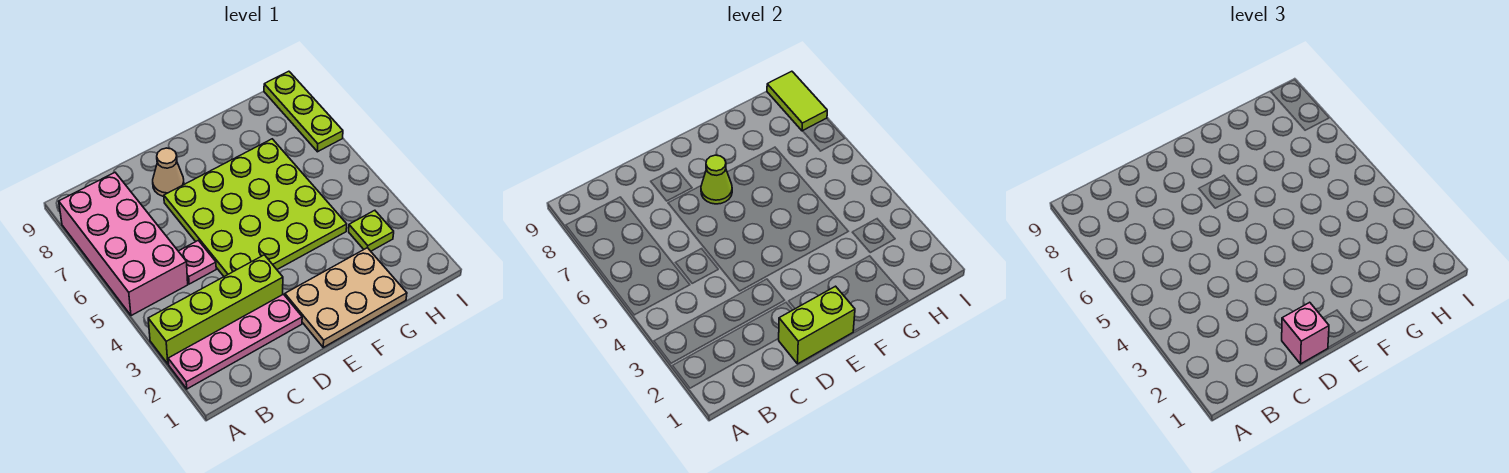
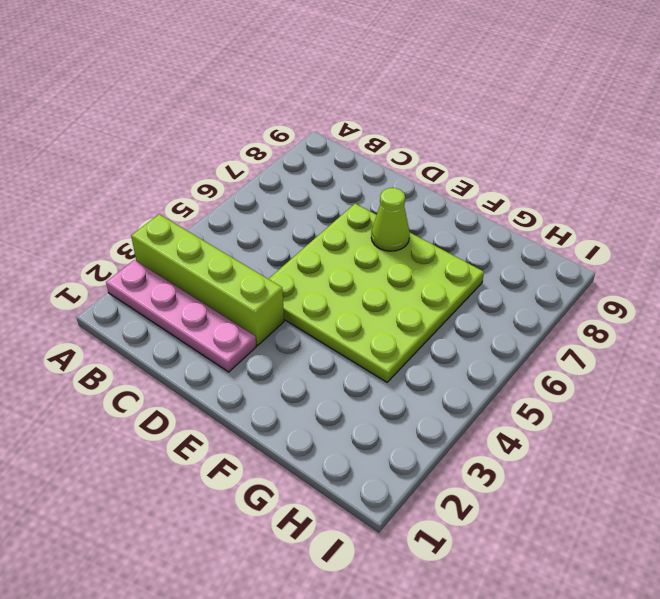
none -> pink 2x4 brick [59,173,188,316]
none -> pink 1x1 plate [179,240,216,284]
none -> tan 1x1 cone [153,148,184,196]

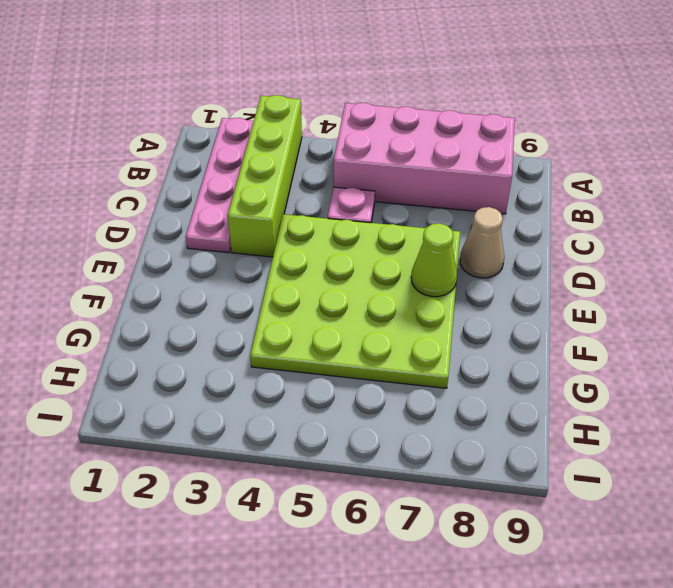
none -> tan 2x3 plate [285,248,407,347]
none -> lime 1x1 plate [349,210,394,251]
none -> lime 1x3 plate [264,71,343,152]

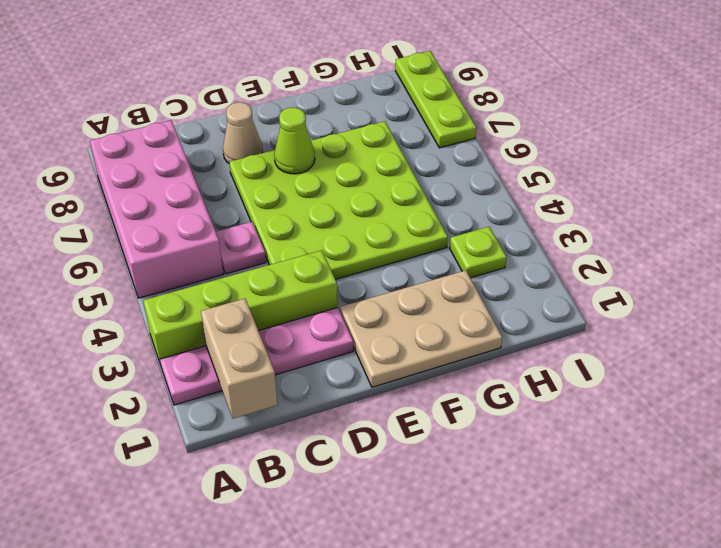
tan 1x2 brick [201,299,278,419] -> none
none -> lime 1x2 brick [778,286,855,364]
none -> lime 1x2 tile [767,71,827,131]
none -> pink 1x1 brick [1282,302,1329,364]

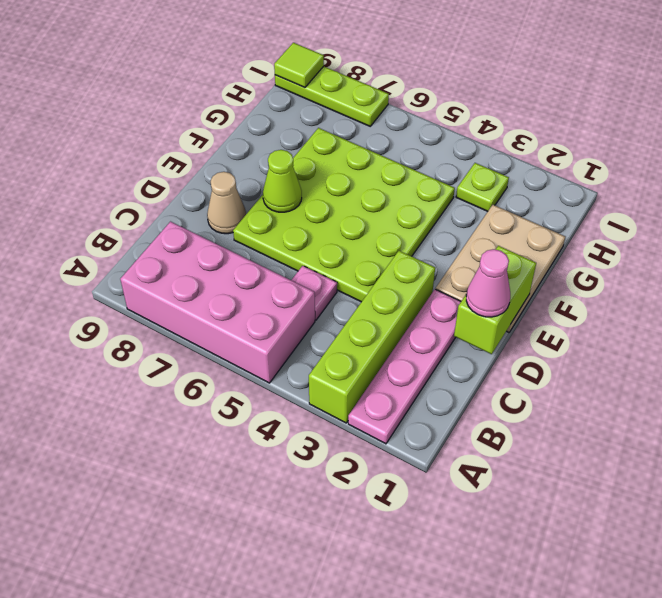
pink 1x1 cone [466,249,510,317] -> pink 1x1 brick [1282,302,1329,364]
lime 1x1 tile [274,43,324,88] -> lime 1x2 tile [767,71,827,131]

